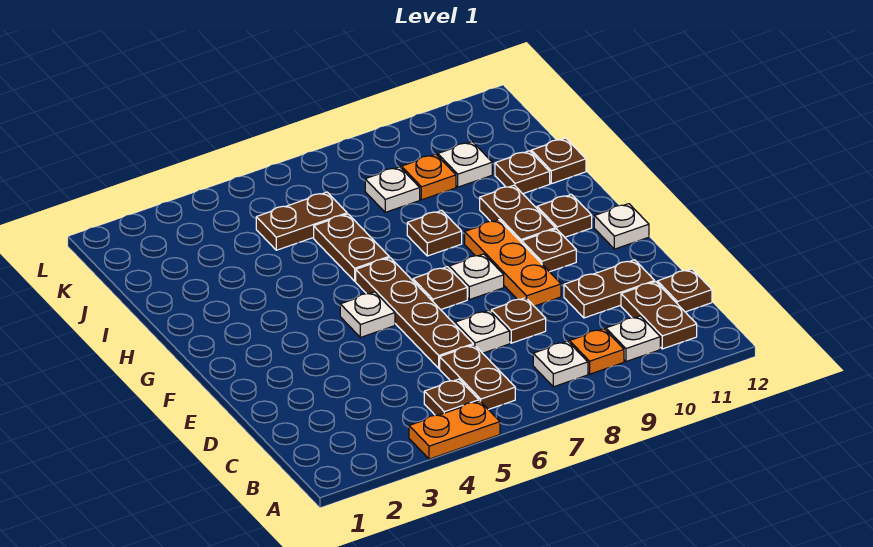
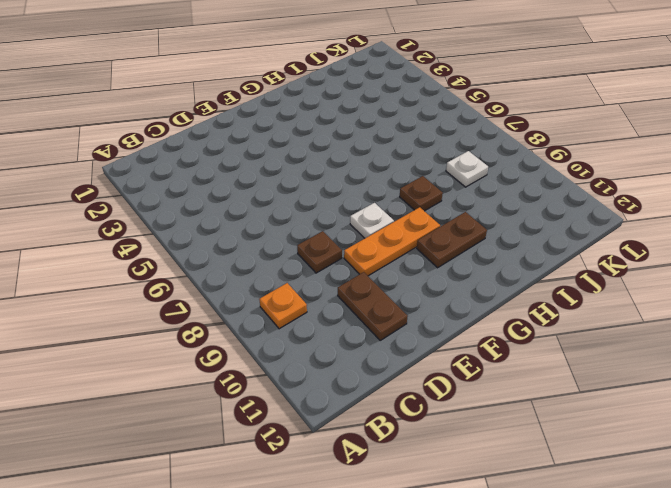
none -> orange 1x2 plate [409,401,500,459]
none -> brown 1x1 plate [424,379,479,415]
none -> brown 1x2 plate [440,345,515,410]

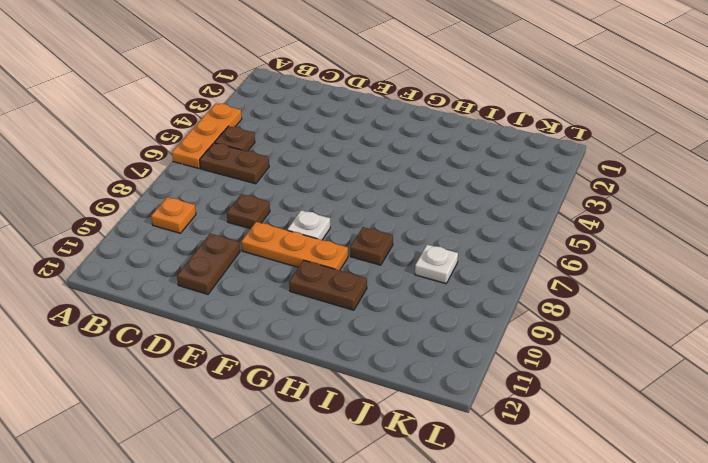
orange 1x3 plate [172,104,242,168] -> orange 1x2 plate [409,401,500,459]
none -> white 1x1 plate [533,341,588,387]
none -> white 1x1 plate [606,316,660,362]
none -> brown 1x2 plate [621,282,697,349]

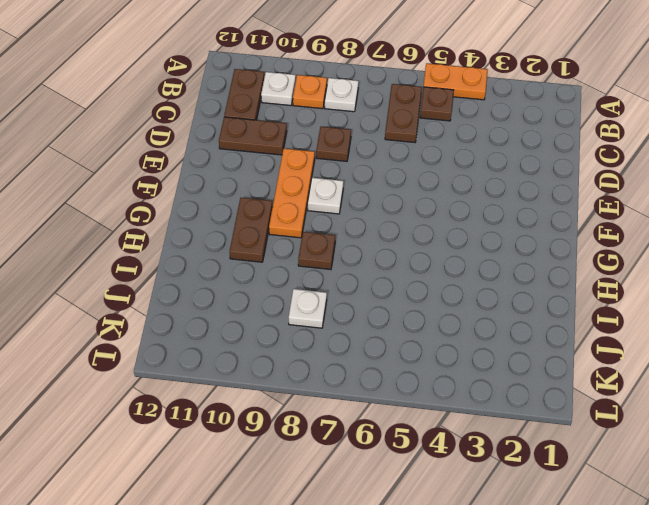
none -> brown 1x1 plate [657,269,712,312]
none -> brown 1x4 plate [356,258,473,368]
none -> white 1x1 plate [455,310,510,353]

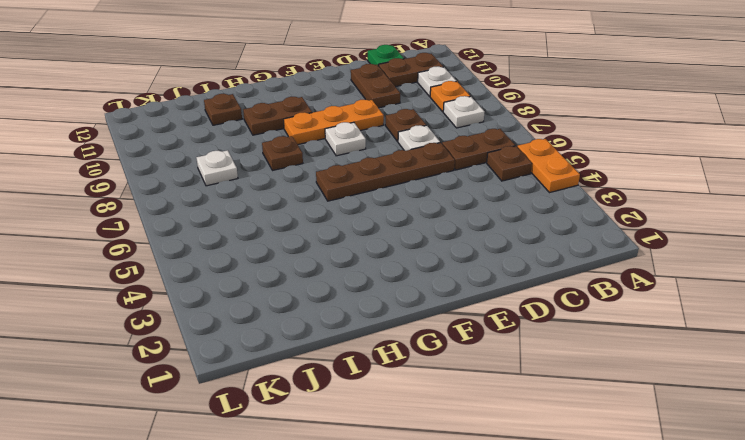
green 1x1 plate [368,45,404,66] -> brown 1x1 plate [657,269,712,312]
none -> white 1x1 plate [340,292,395,337]
none -> brown 1x1 plate [413,267,467,310]
none -> brown 1x1 plate [522,229,576,272]

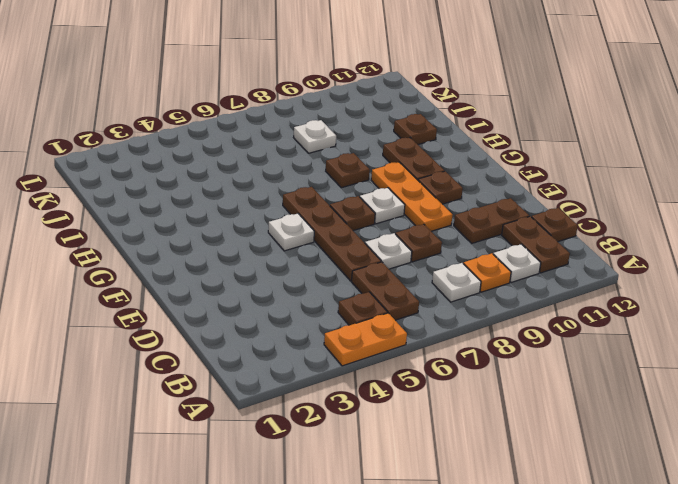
none -> white 1x1 plate [594,204,649,249]
none -> brown 1x1 plate [537,194,592,237]
none -> brown 1x2 plate [314,214,389,281]

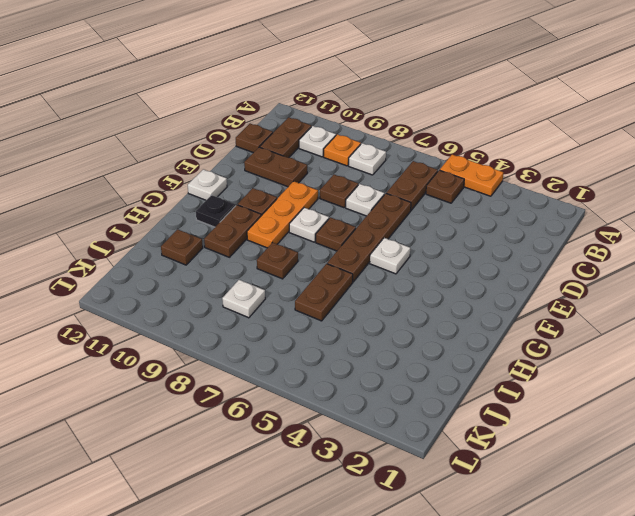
black 1x1 plate [196,195,236,227] -> brown 1x1 plate [537,194,592,237]
none -> brown 1x1 plate [531,138,586,184]
none -> brown 1x2 plate [256,192,347,250]
none -> orange 1x1 plate [401,154,456,200]

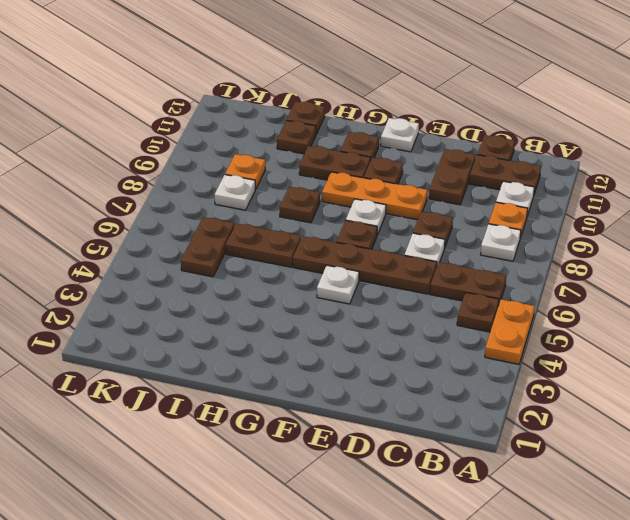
none -> white 1x1 plate [438,142,492,187]

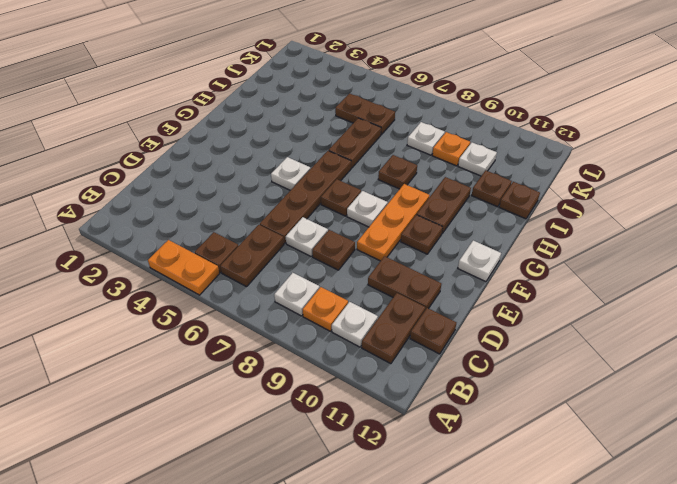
none -> brown 1x1 plate [537,194,592,237]

